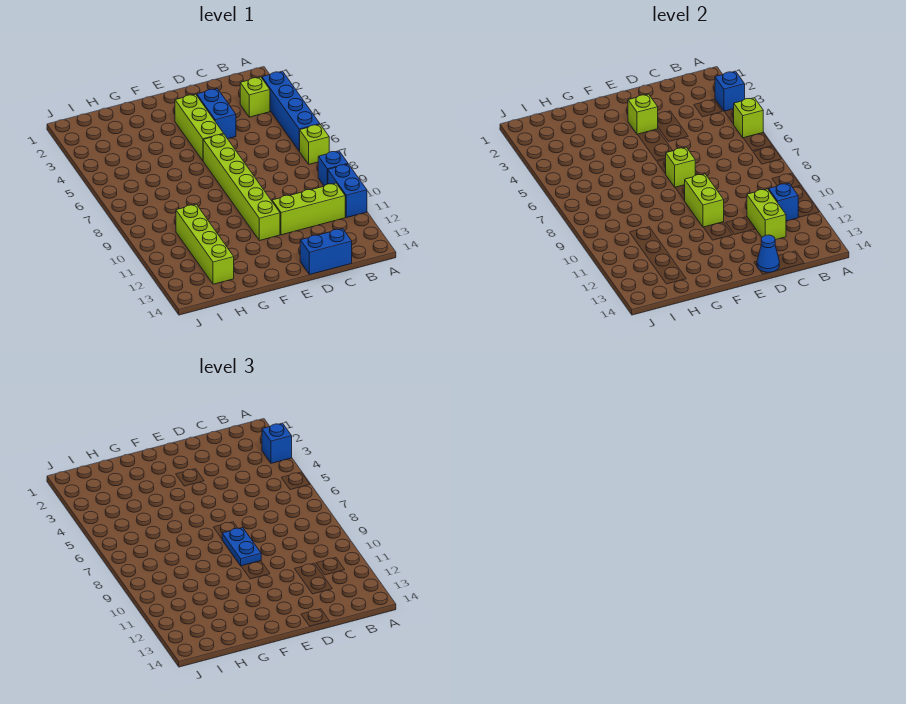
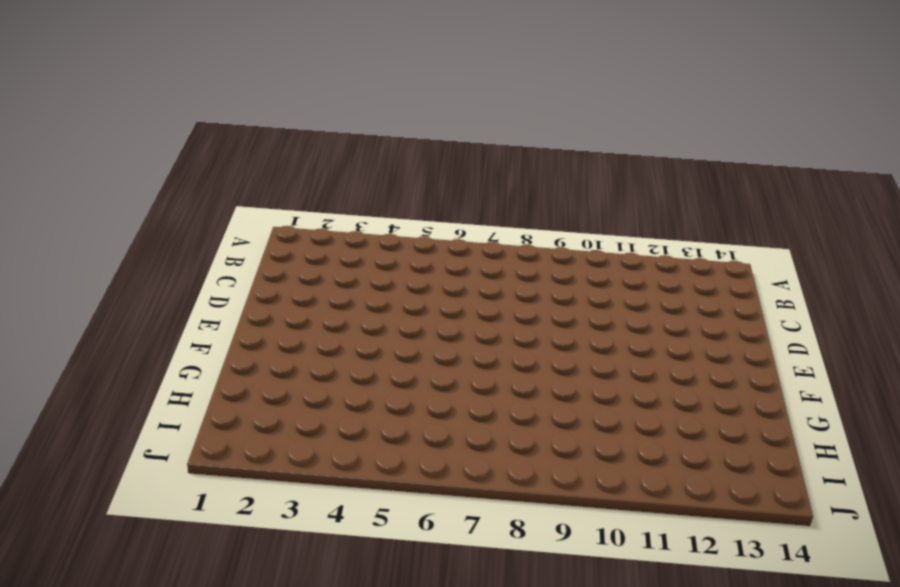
none -> blue 1x4 brick [262,71,320,151]
none -> lime 1x1 brick [300,124,329,164]
none -> blue 1x1 brick [318,151,348,186]

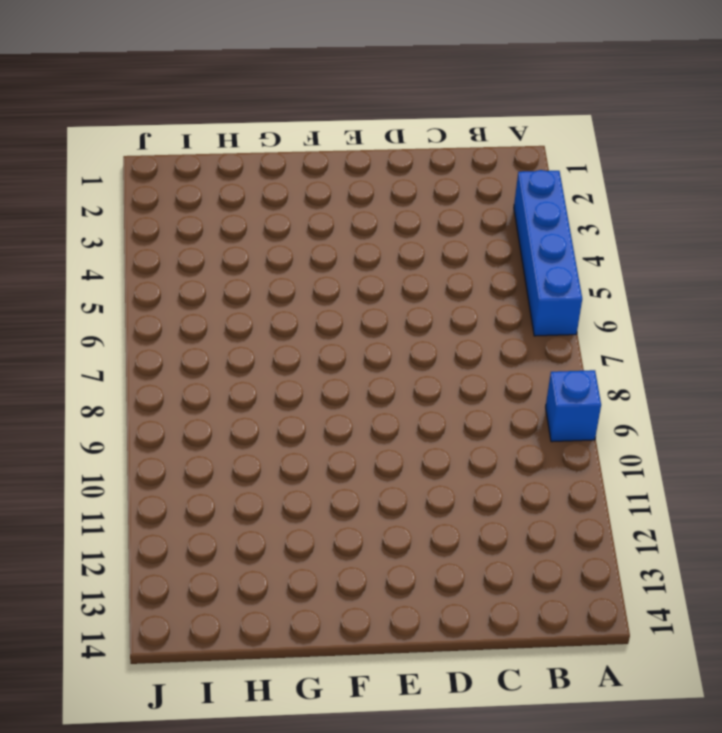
none -> lime 1x1 brick [300,124,329,164]
none -> blue 1x2 brick [328,164,367,217]
none -> lime 1x1 brick [240,77,270,117]

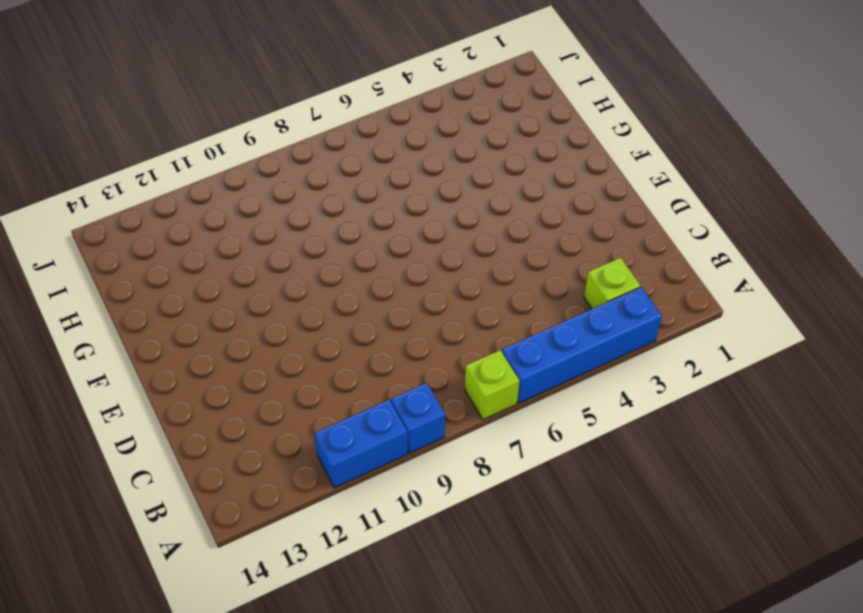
none -> lime 1x3 brick [272,183,345,235]
none -> blue 1x2 brick [300,229,352,275]
none -> blue 1x2 brick [197,89,236,139]

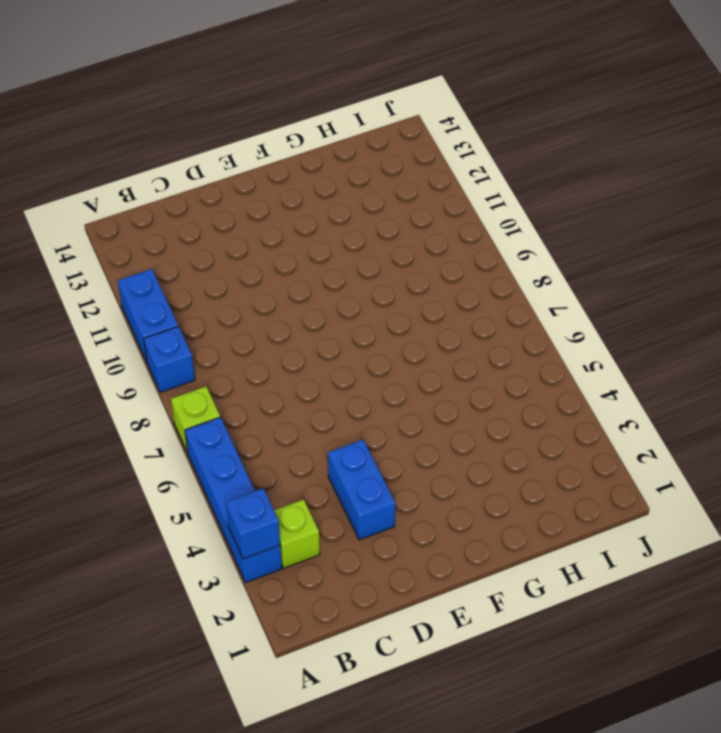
none -> lime 1x3 brick [272,183,345,235]
none -> blue 1x2 brick [300,229,352,275]
none -> lime 1x3 brick [175,94,224,160]

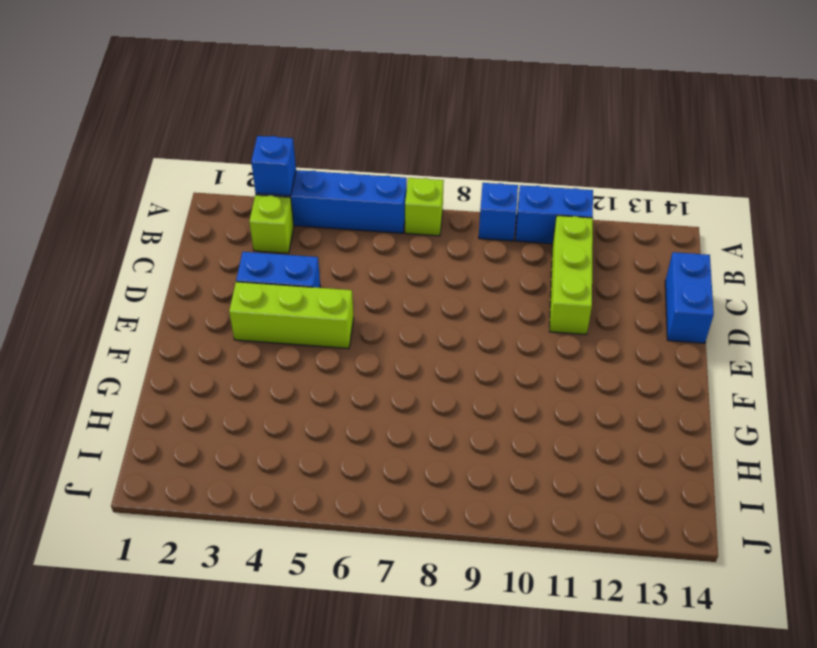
none -> lime 1x6 brick [203,134,280,241]
none -> lime 1x4 brick [176,204,234,284]
none -> lime 1x1 brick [734,98,763,138]

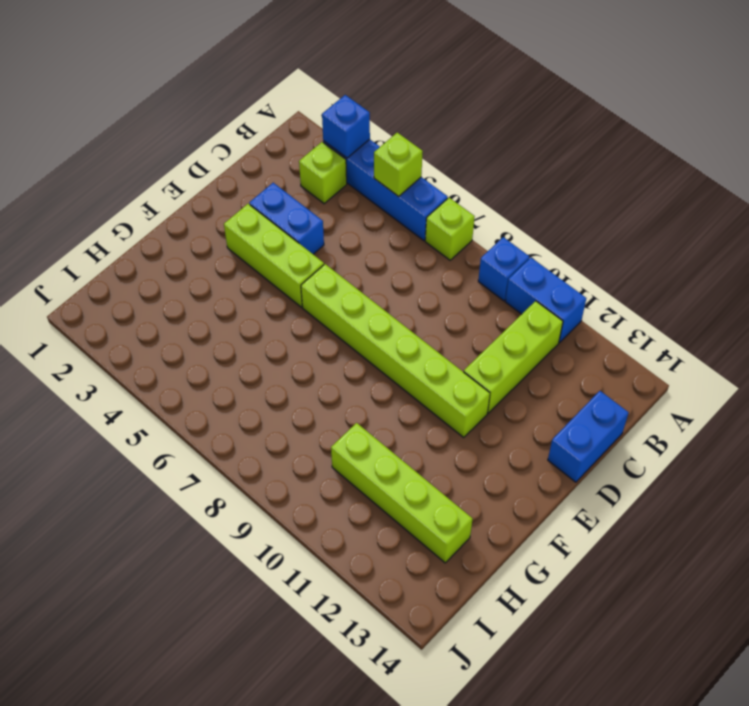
none -> blue 1x1 brick [769,183,798,221]
none -> lime 1x2 brick [747,189,786,240]
none -> blue 1x1 cone [757,235,779,272]

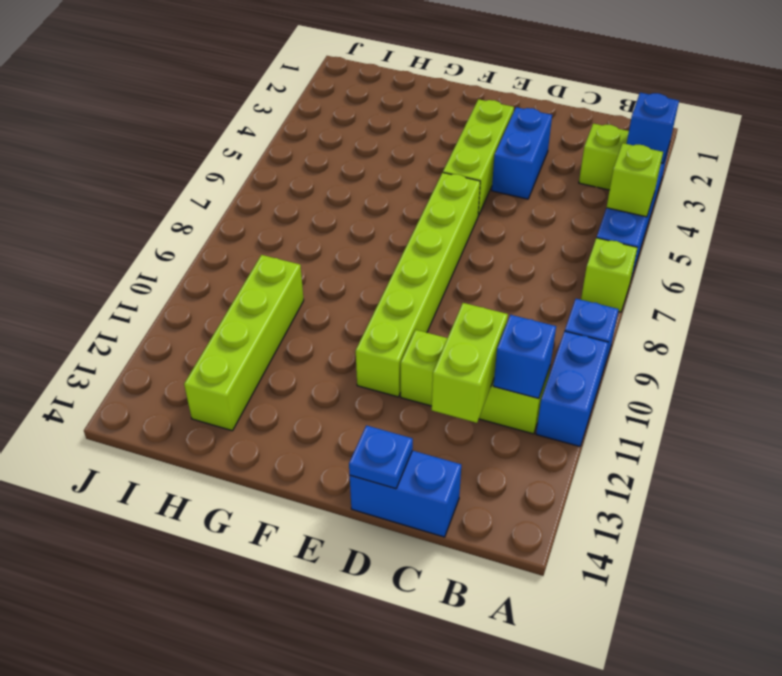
blue 1x1 plate [349,425,413,489] -> blue 1x1 cone [757,235,779,272]
none -> lime 1x1 brick [628,94,658,135]
none -> lime 1x1 brick [666,147,695,187]
none -> lime 1x2 brick [684,174,724,227]

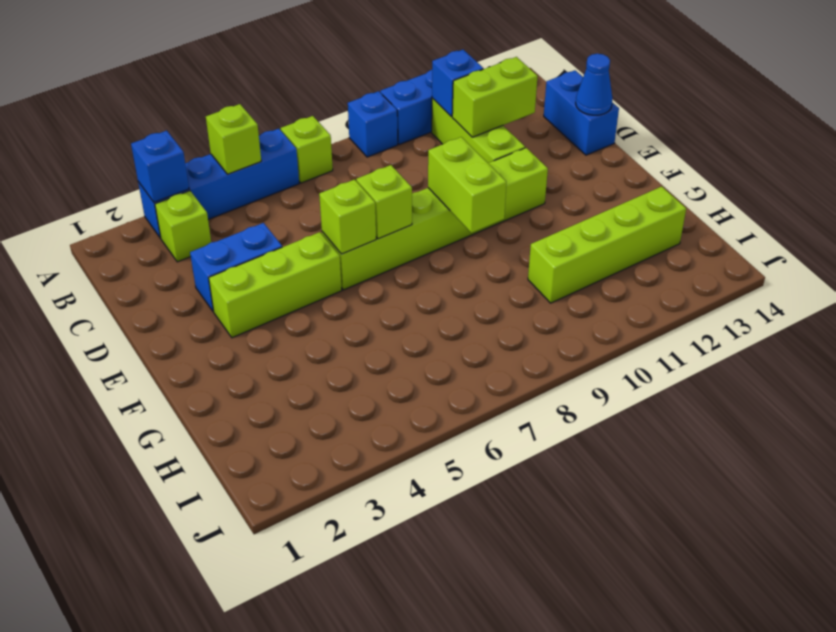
lime 1x1 brick [319,180,376,254] -> lime 1x1 brick moved to [628,94,658,135]
lime 1x2 brick [428,137,506,233] -> lime 1x2 brick turned to [684,174,724,227]
none -> blue 1x1 brick [262,423,292,463]
none -> blue 1x2 plate [222,528,261,566]

